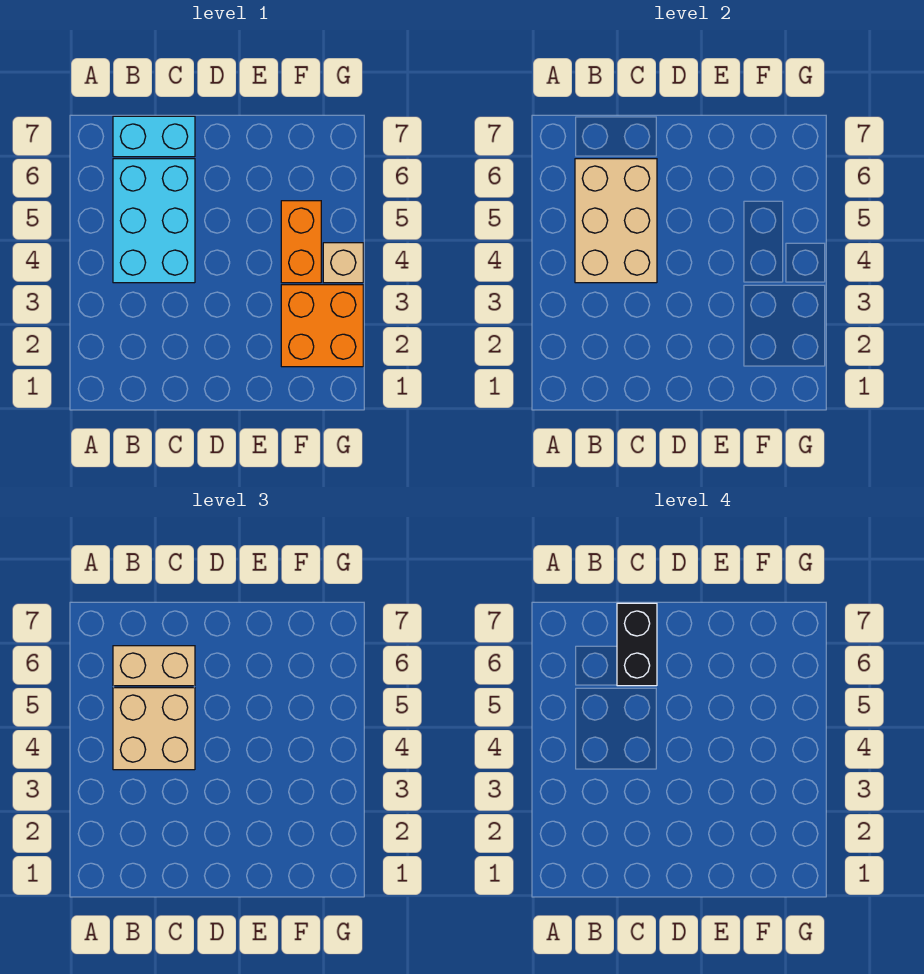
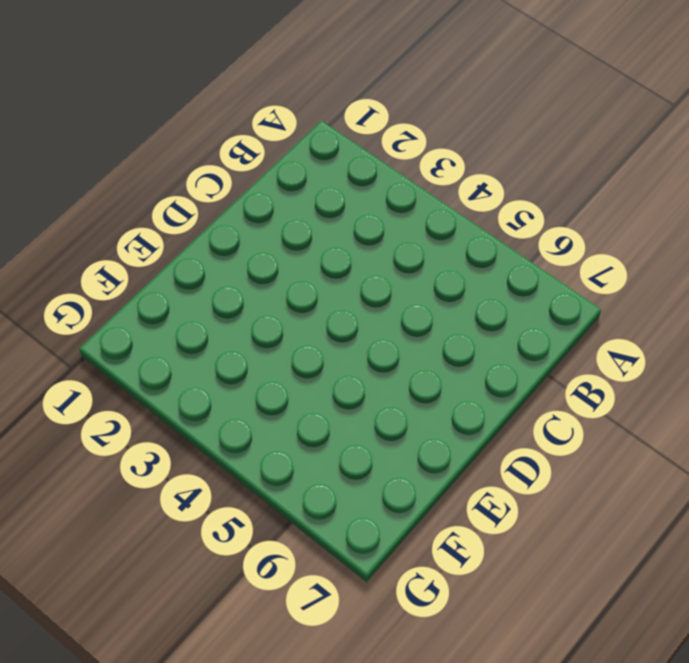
none -> cyan 2x3 brick [113,159,195,283]
none -> cyan 1x2 brick [113,116,195,157]

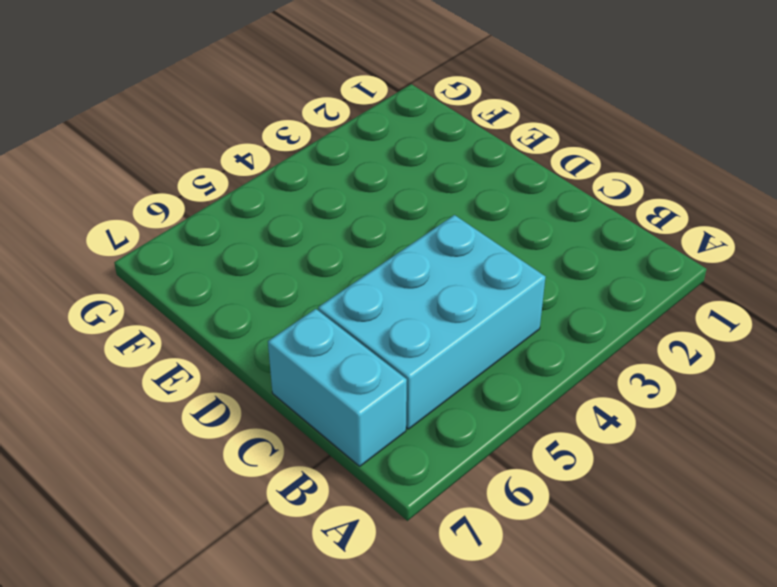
none -> orange 2x2 brick [281,285,363,367]
none -> orange 1x2 brick [281,201,321,283]

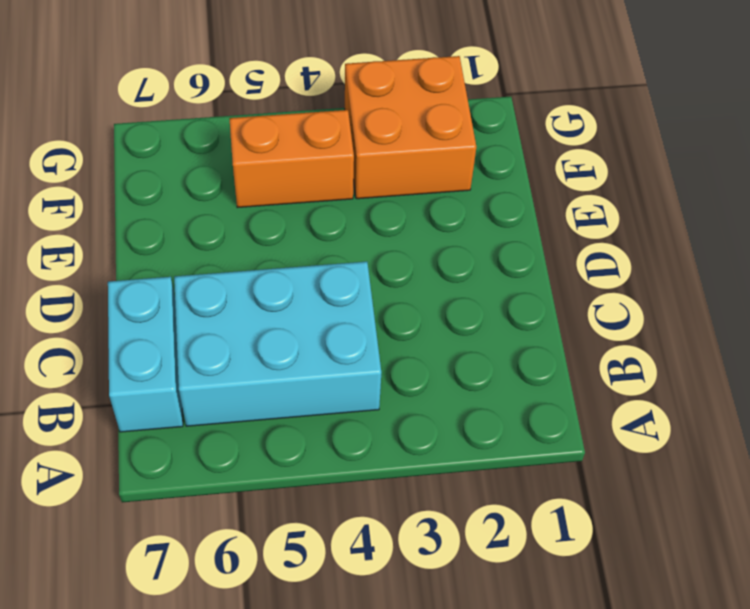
none -> tan 1x1 brick [323,243,363,283]
none -> tan 2x3 brick [575,159,657,283]

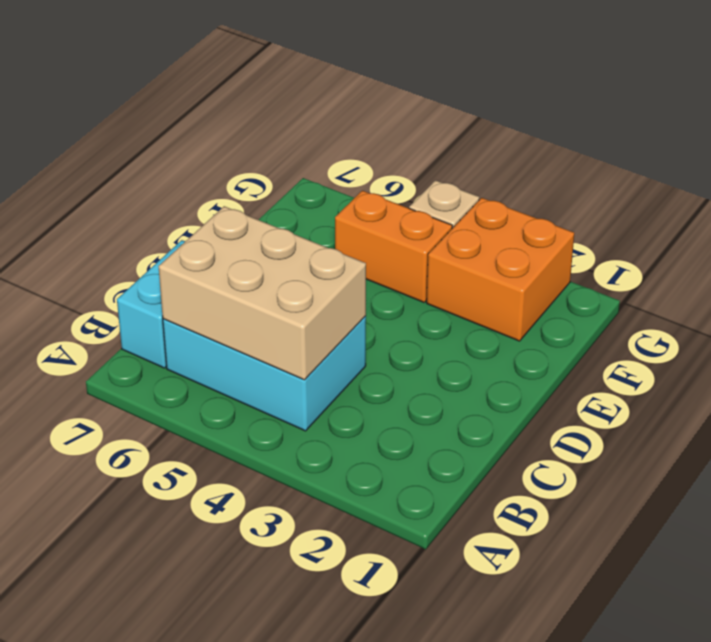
none -> tan 2x2 brick [113,688,195,770]
none -> tan 1x2 brick [113,646,195,686]

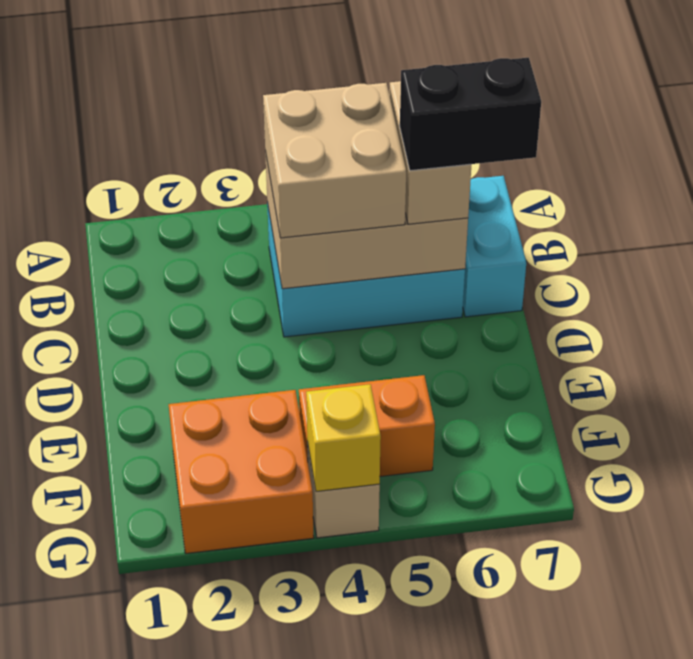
yellow 1x1 brick [306,384,381,491] -> none

